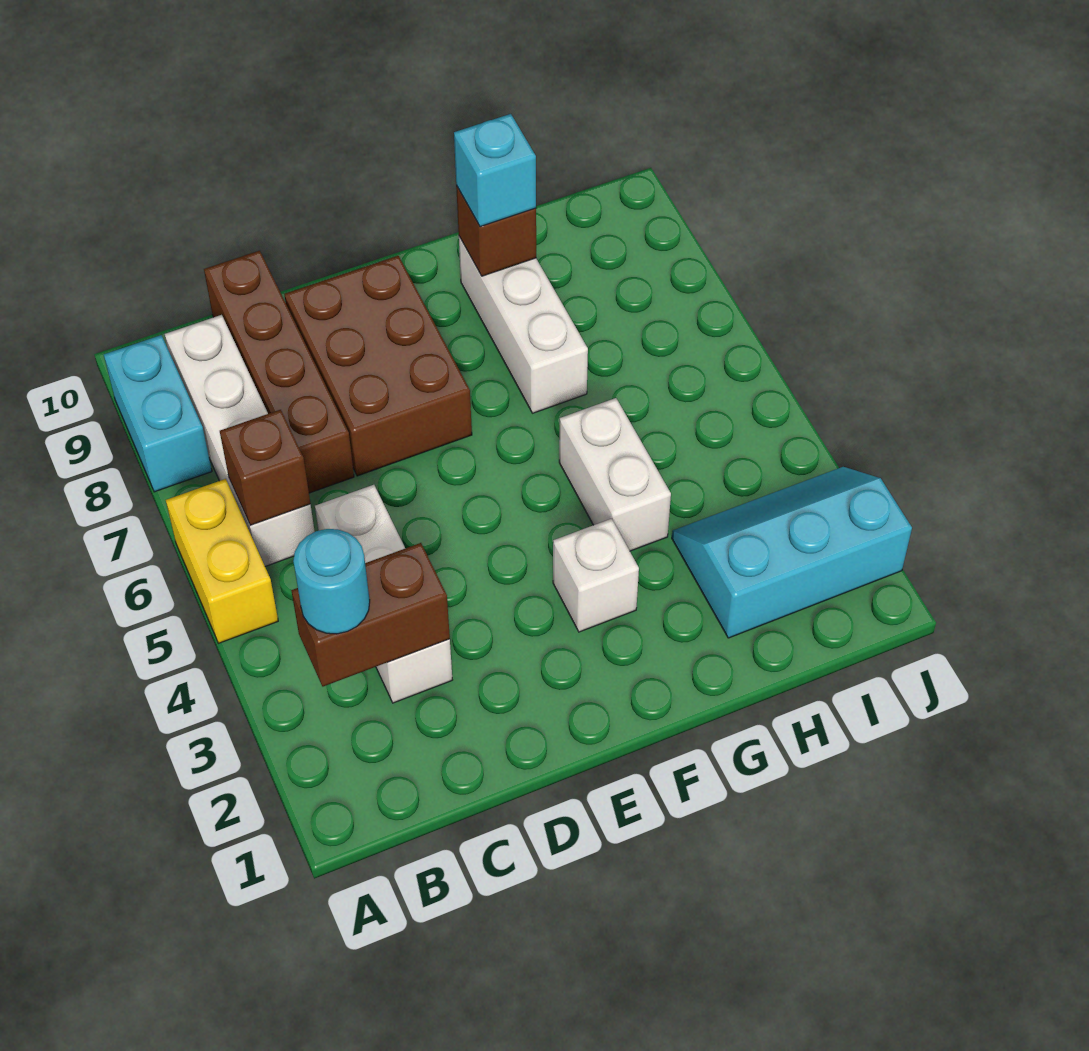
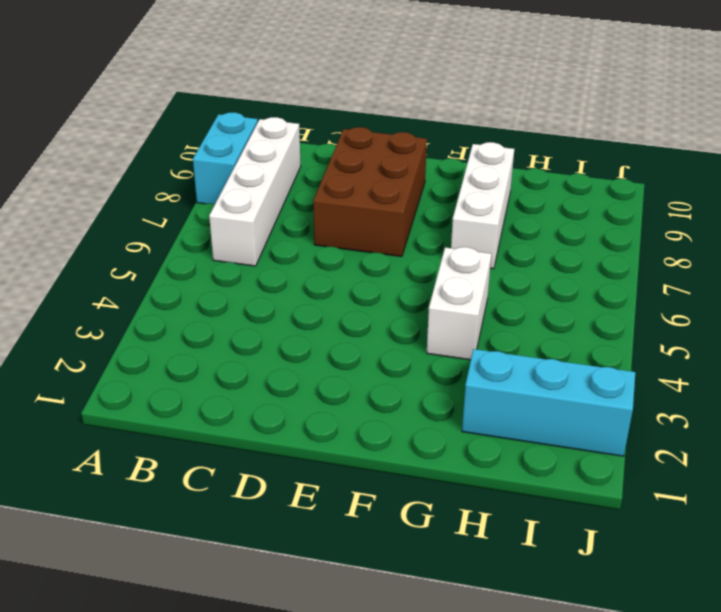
none -> yellow 1x2 brick [166,479,278,643]
none -> white 1x3 brick [315,485,452,703]
none -> brown 1x4 brick [204,251,354,493]

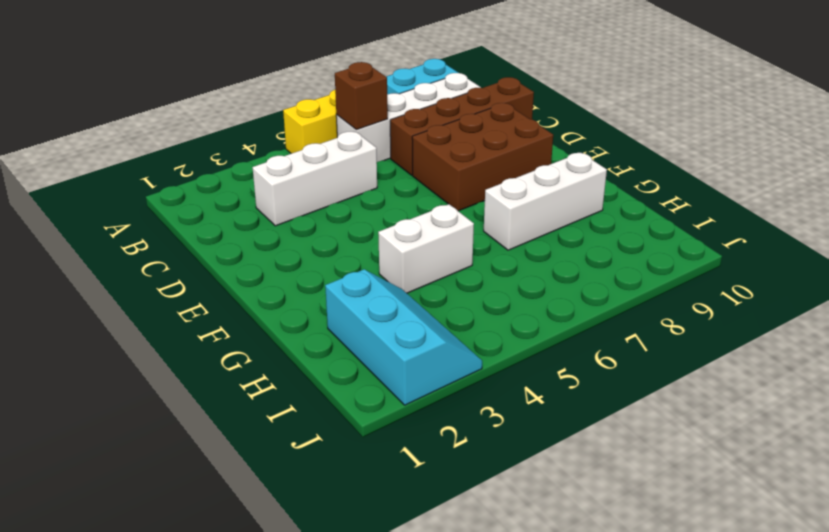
none -> white 1x1 brick [553,519,639,632]
none -> brown 1x2 brick [291,543,450,686]
none -> brown 1x1 brick [456,186,536,276]

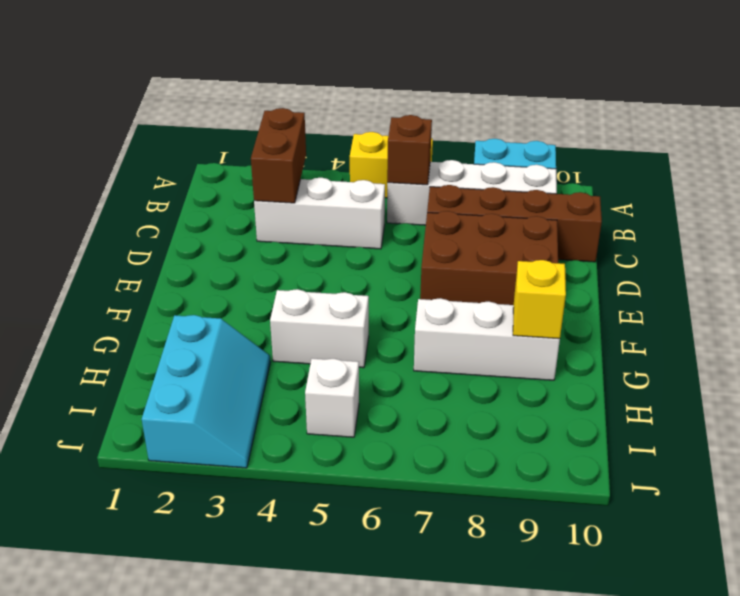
yellow 1x1 brick [513,260,566,339] -> brown 1x1 brick [456,186,536,276]
white 1x1 brick [305,359,359,437] -> white 1x1 brick moved to [553,519,639,632]
none -> cyan 1x1 round brick [293,529,370,634]
none -> cyan 1x1 brick [454,114,536,227]

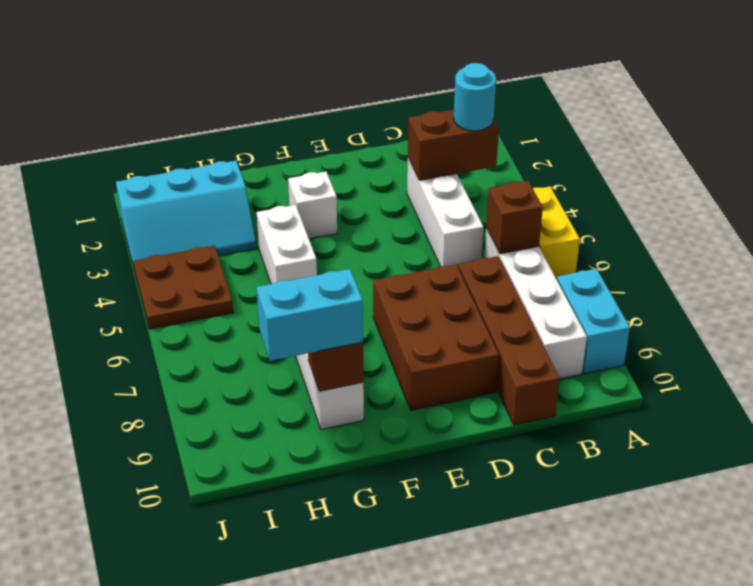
cyan 1x2 brick [256,269,363,361] -> cyan 1x1 brick [454,114,536,227]
brown 2x2 plate [133,246,233,329] -> none

